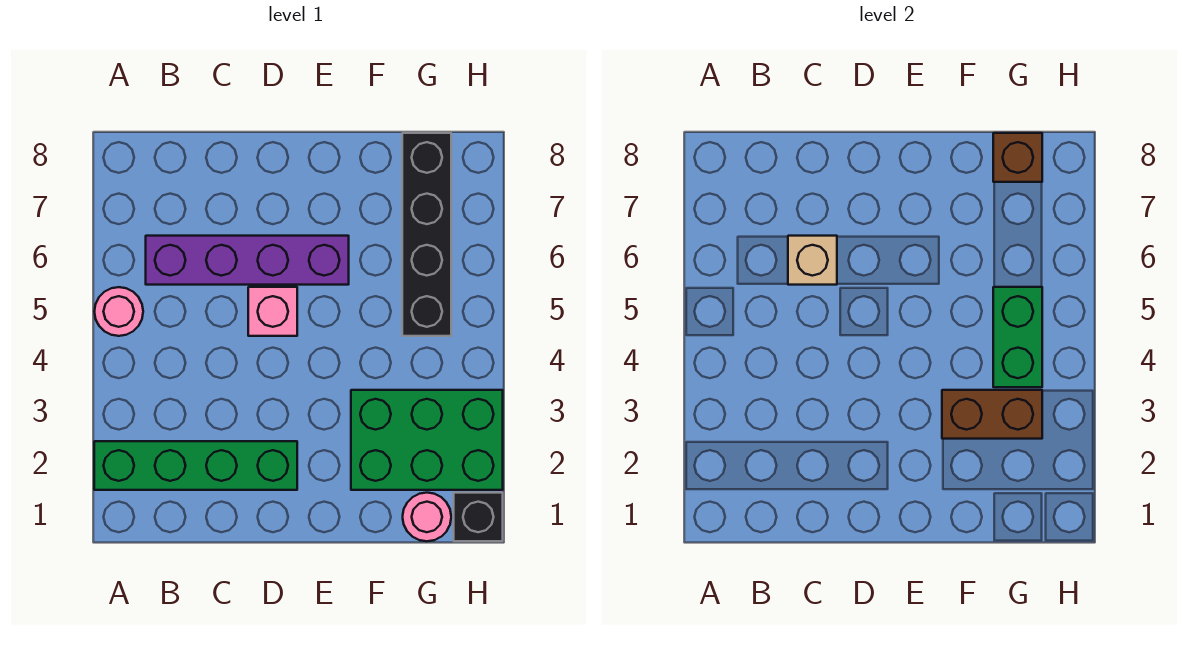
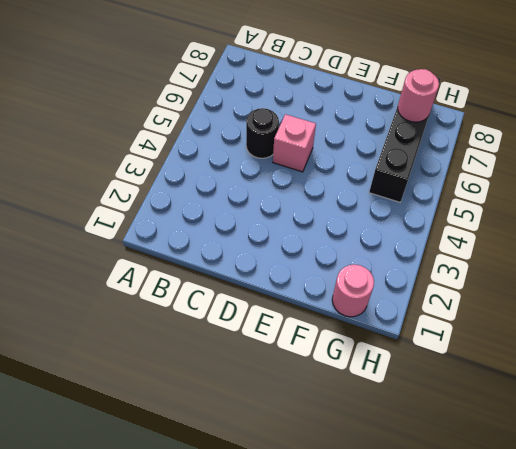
black 1x1 round brick [246,108,279,158] -> none
pink 1x1 round brick [398,69,439,122] -> pink 1x1 round brick moved to [94,287,143,336]
none -> green 1x4 brick [94,441,297,490]
none -> purple 1x4 brick [146,236,349,285]
none -> green 2x3 brick [351,390,503,490]

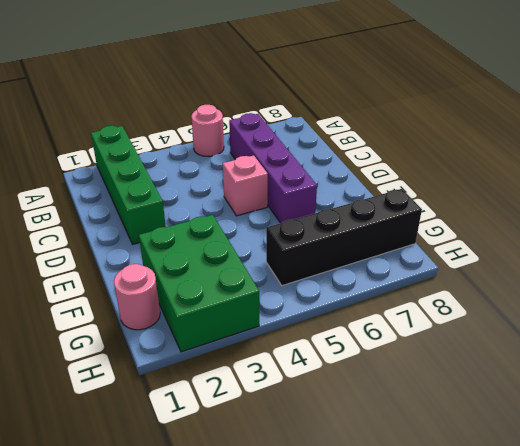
none -> black 1x1 brick [454,493,503,541]
none -> tan 1x1 brick [788,236,837,285]
none -> brown 1x2 brick [942,390,1042,439]

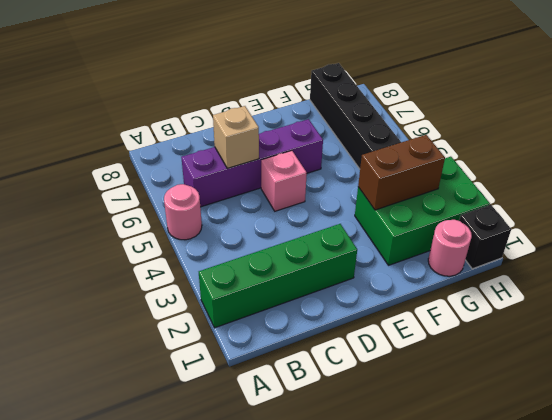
none -> green 1x2 brick [993,287,1042,387]
none -> brown 1x1 brick [993,133,1042,182]

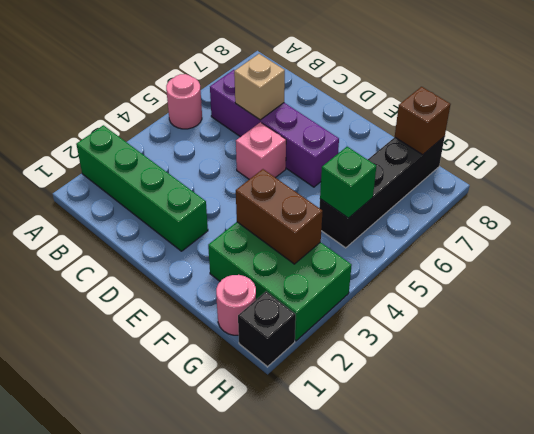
green 1x1 brick [320,147,376,218] -> green 1x2 brick [993,287,1042,387]

